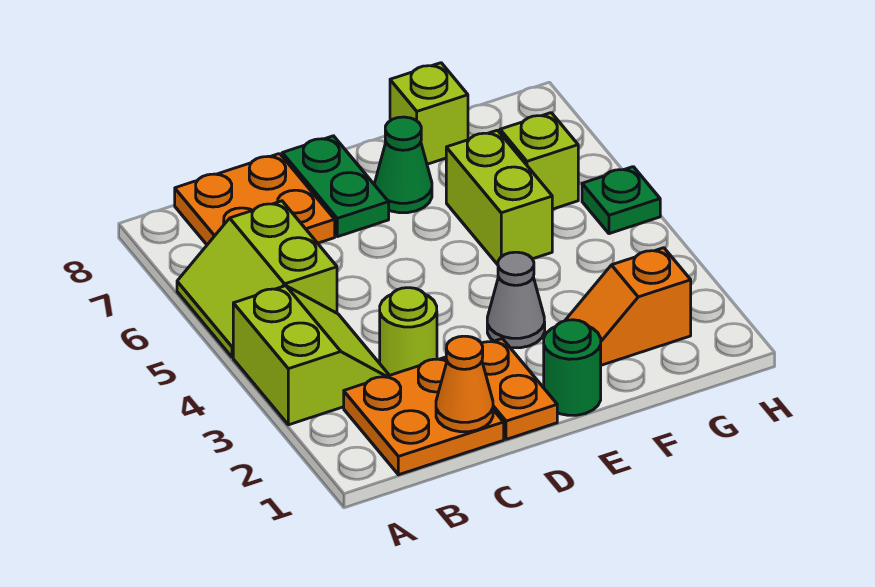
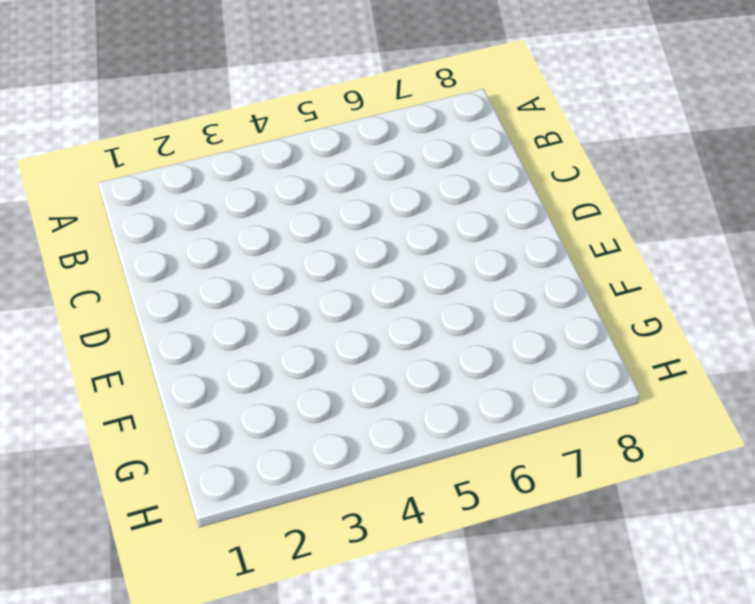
none -> lime 2x2 slope [233,286,389,425]
none -> lime 2x2 slope [177,201,337,357]
none -> orange 2x2 plate [344,357,504,475]

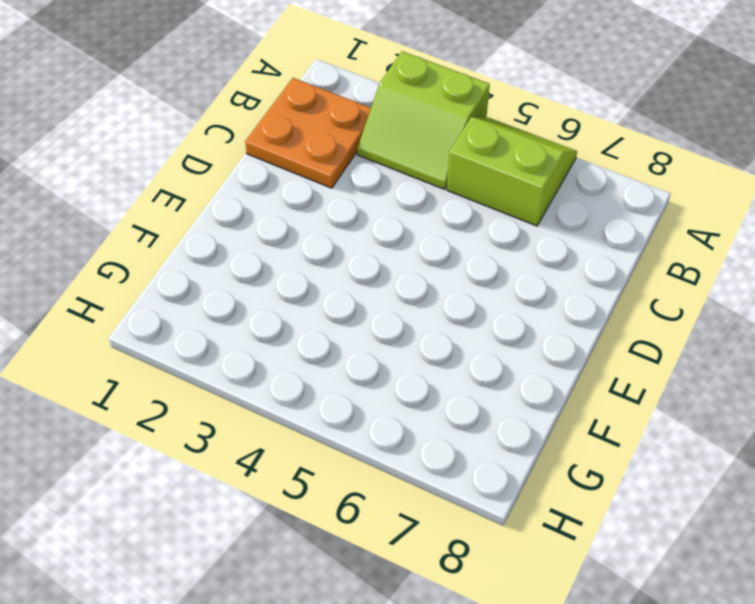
none -> orange 2x2 plate [175,154,335,245]
none -> lime 1x1 round brick [380,288,437,375]
none -> orange 1x2 plate [481,339,557,439]

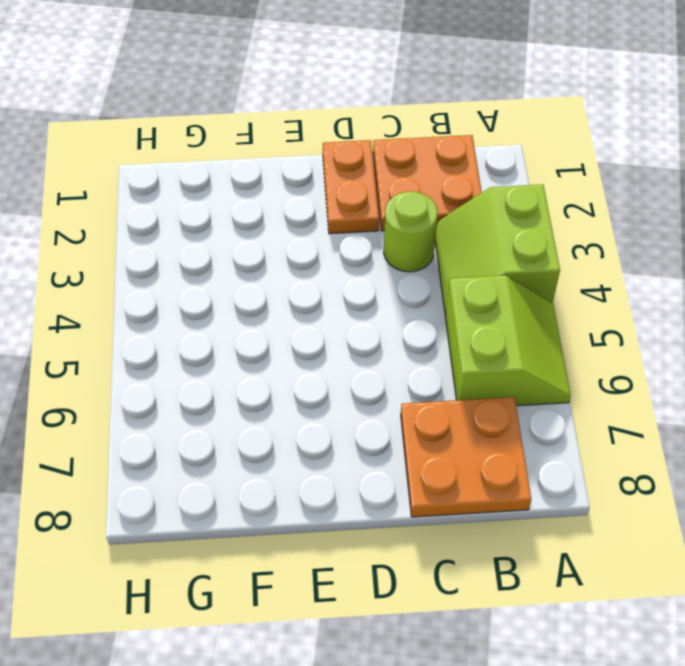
none -> green 1x2 plate [282,136,389,237]
none -> green 1x1 round brick [544,320,601,415]
none -> grey 1x1 cone [487,252,545,348]

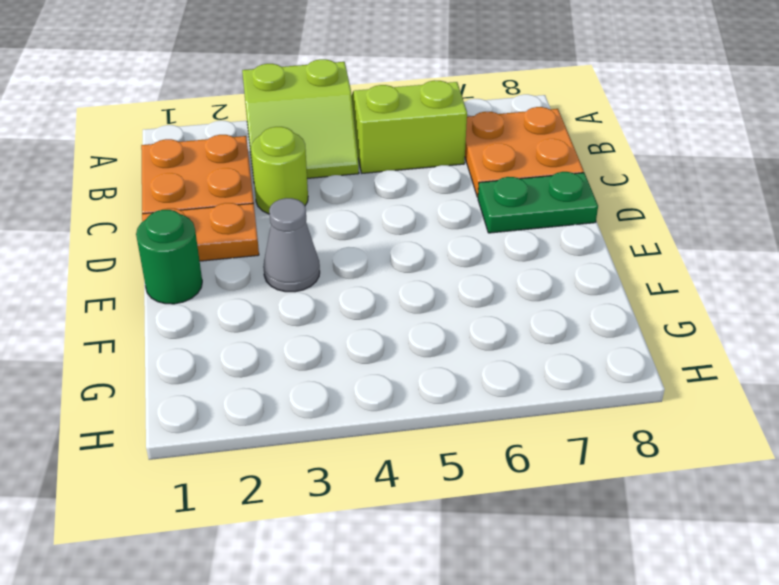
none -> green 1x1 cone [375,117,432,213]
none -> orange 1x2 slope [565,248,691,365]
none -> lime 1x2 brick [446,130,552,265]

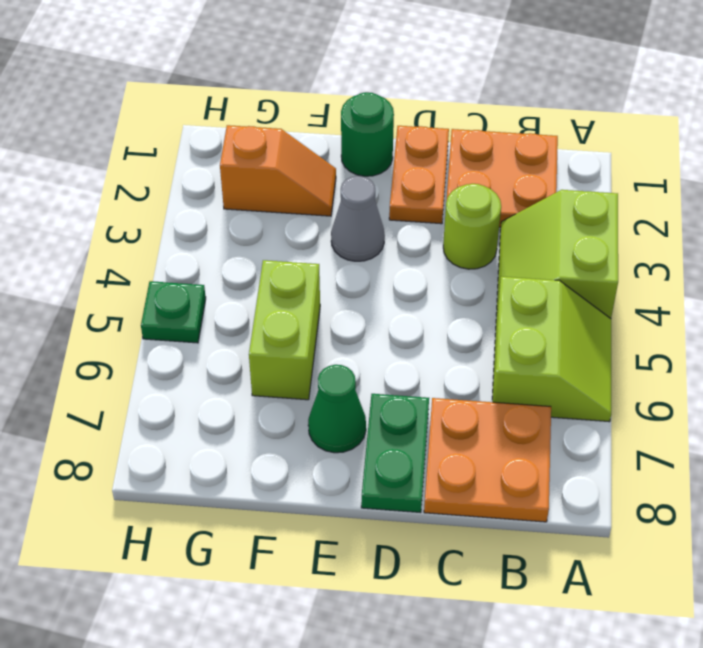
none -> lime 1x1 brick [390,63,468,164]
none -> lime 1x1 brick [500,113,578,209]
none -> orange 1x1 cone [436,336,493,432]

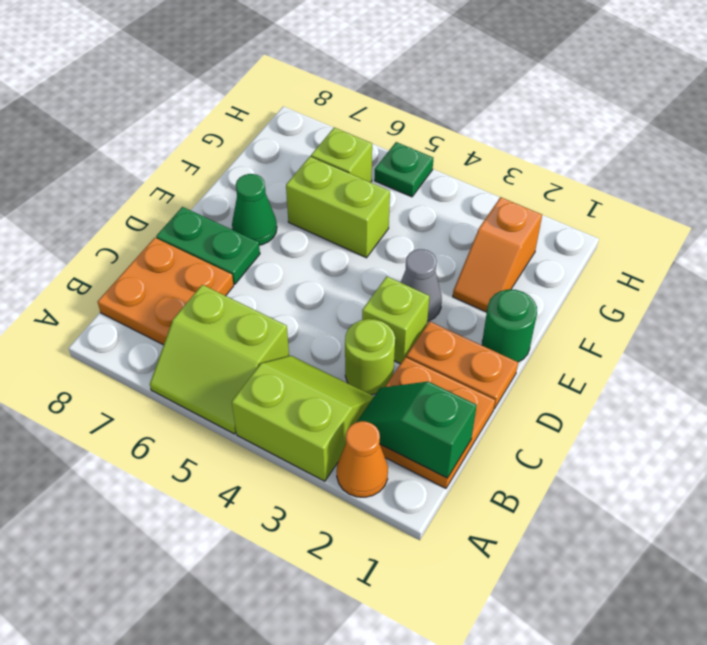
orange 1x1 cone [337,421,388,497] -> orange 1x1 cone moved to [436,336,493,432]
green 1x2 slope [357,382,477,478] -> none
lime 1x1 brick [362,277,429,364] -> lime 1x1 brick moved to [390,63,468,164]

